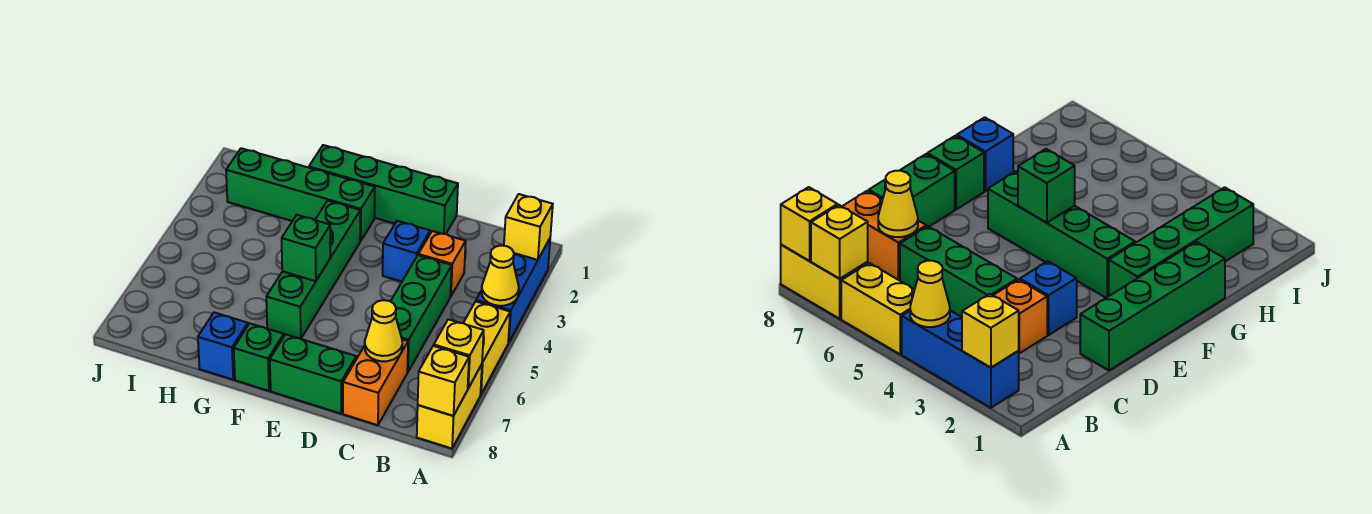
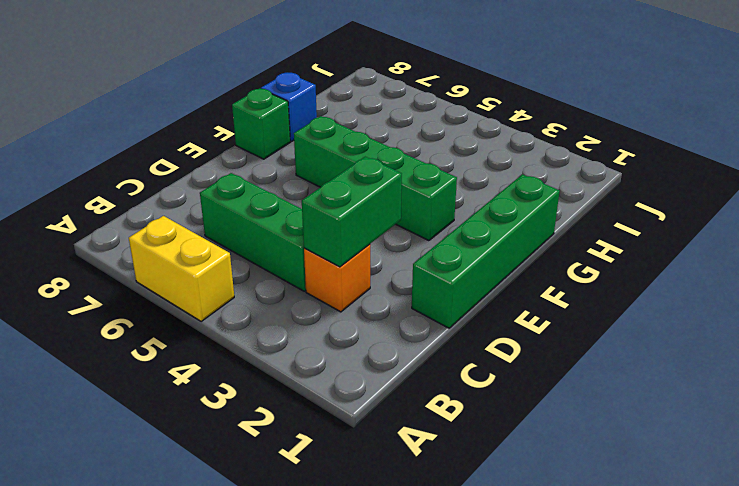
green 1x2 brick [302,157,402,267] -> green 1x2 brick moved to [270,334,356,414]
none -> blue 1x3 brick [476,239,550,343]
none -> yellow 1x2 brick [417,364,482,448]
none -> orange 1x2 brick [343,339,408,425]

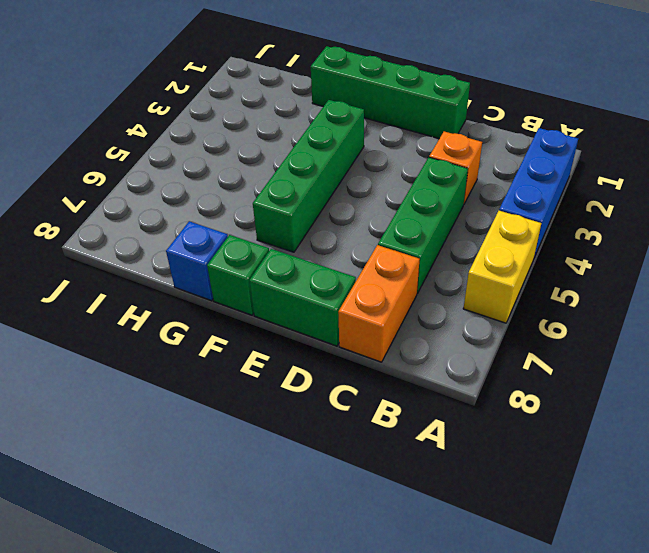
none -> yellow 1x2 brick [417,364,482,448]
none -> blue 1x1 brick [383,221,430,282]
none -> green 1x4 brick [226,148,375,241]

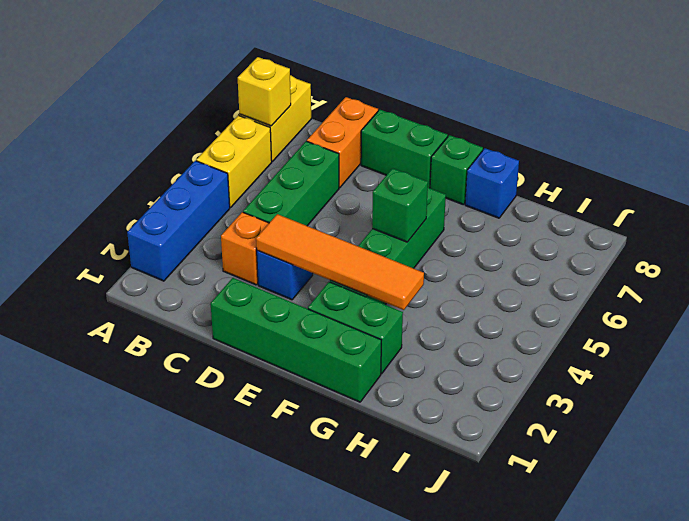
orange 1x4 tile [256,214,424,310] -> none
green 1x2 brick [308,282,403,374] -> green 1x4 brick [226,148,375,241]
none -> yellow 1x1 brick [504,194,553,260]
none -> yellow 1x1 cone [482,246,519,306]
none -> yellow 1x1 brick [418,346,469,416]

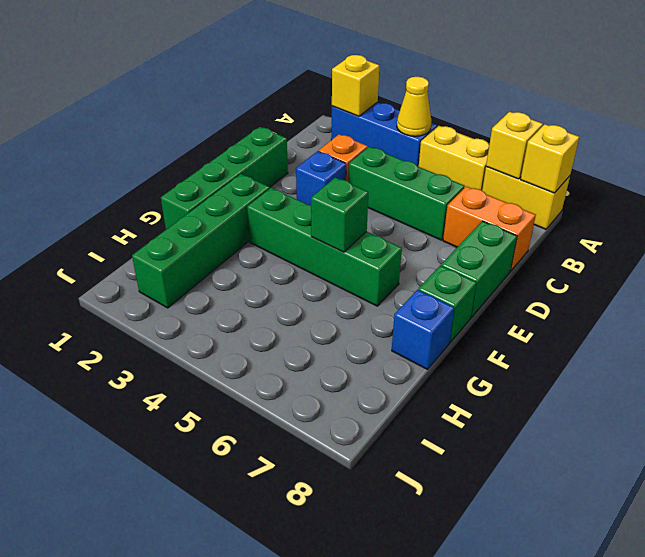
none -> yellow 1x1 cone [365,300,402,361]

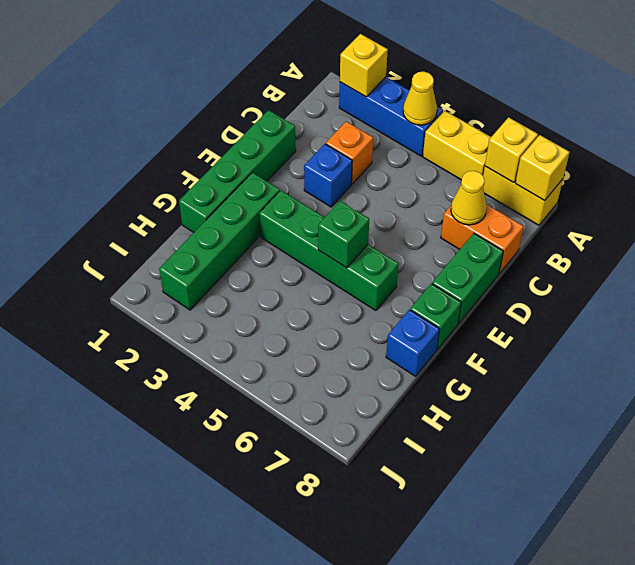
none -> green 1x3 brick [390,255,452,372]

